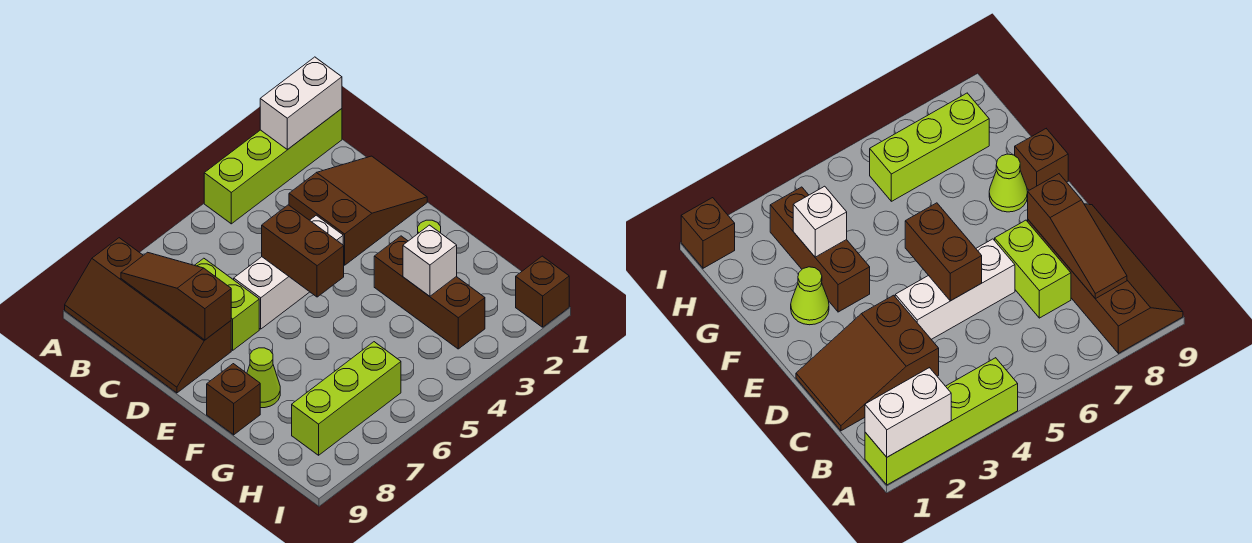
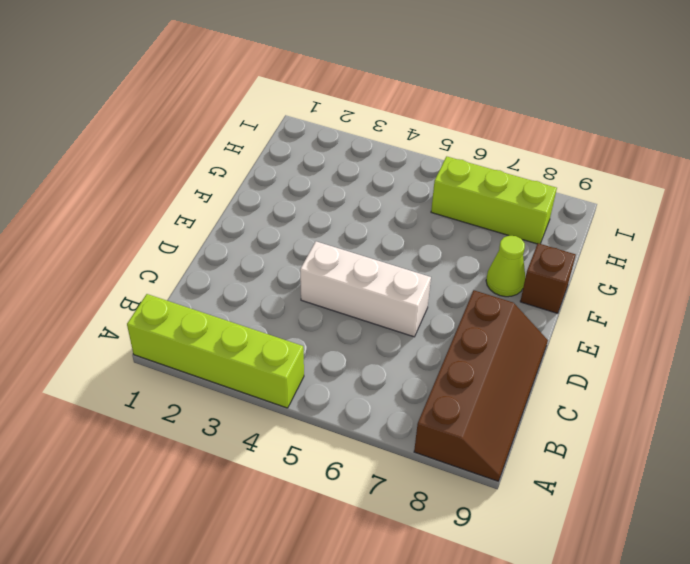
none -> brown 2x3 slope [289,156,427,265]
none -> lime 1x2 brick [195,258,259,350]
none -> lime 1x1 cone [791,267,829,325]

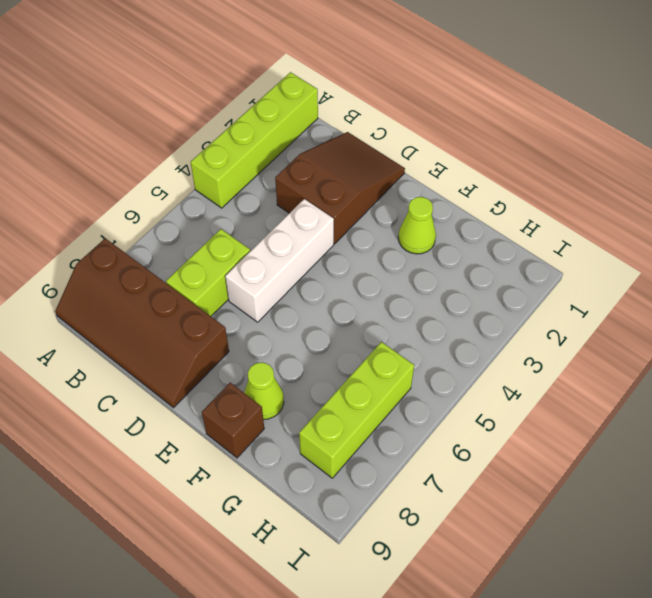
lime 1x2 brick [166,229,250,316] -> lime 1x2 brick turned to [195,258,259,350]
none -> brown 1x3 brick [374,236,485,349]
none -> brown 1x1 brick [516,256,569,327]
none -> white 1x2 brick [260,57,342,150]

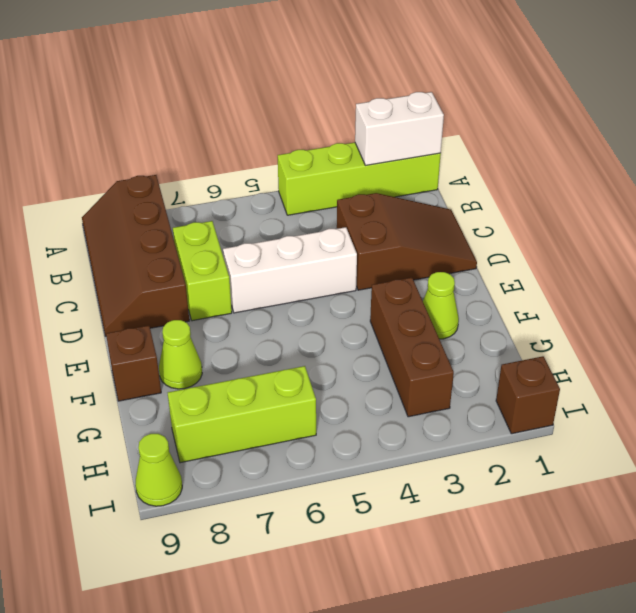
lime 1x1 cone [135,434,182,506] -> none
none -> brown 1x3 slope [121,252,231,340]
none -> brown 1x2 brick [262,205,344,297]
none -> white 1x1 brick [403,225,457,296]

